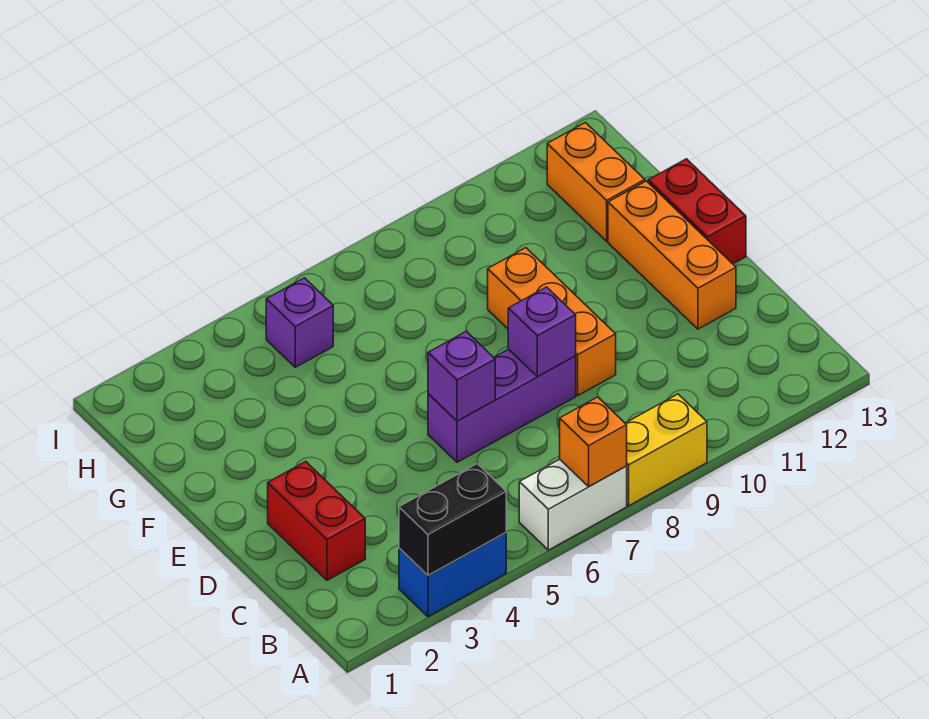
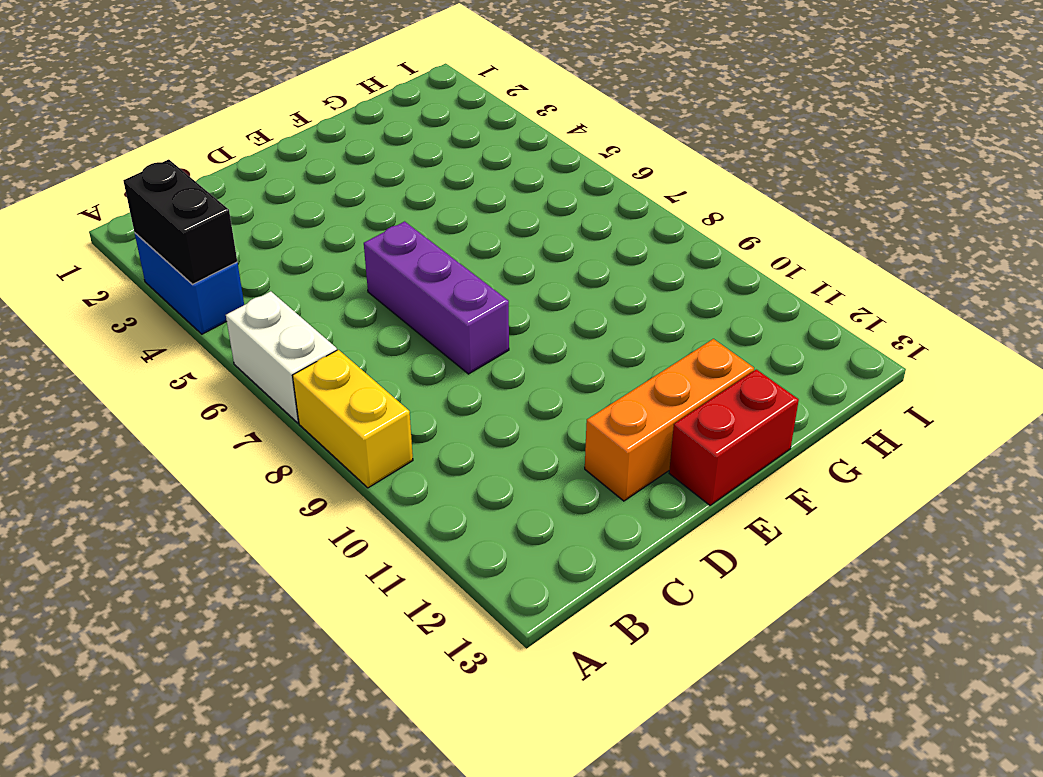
none -> red 1x2 brick [268,462,365,580]
none -> orange 1x3 brick [488,248,616,396]
none -> orange 1x2 brick [547,123,645,241]

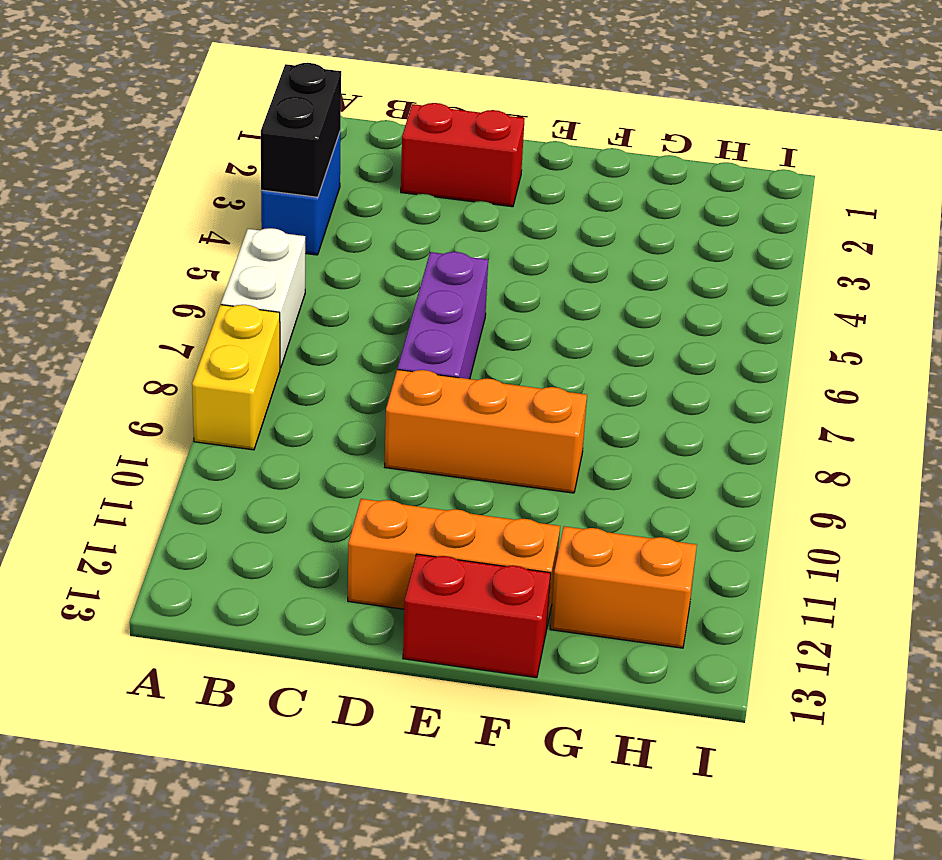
none -> purple 1x1 brick [266,278,333,367]
none -> orange 1x1 brick [560,397,627,486]
none -> purple 1x1 brick [428,331,495,421]

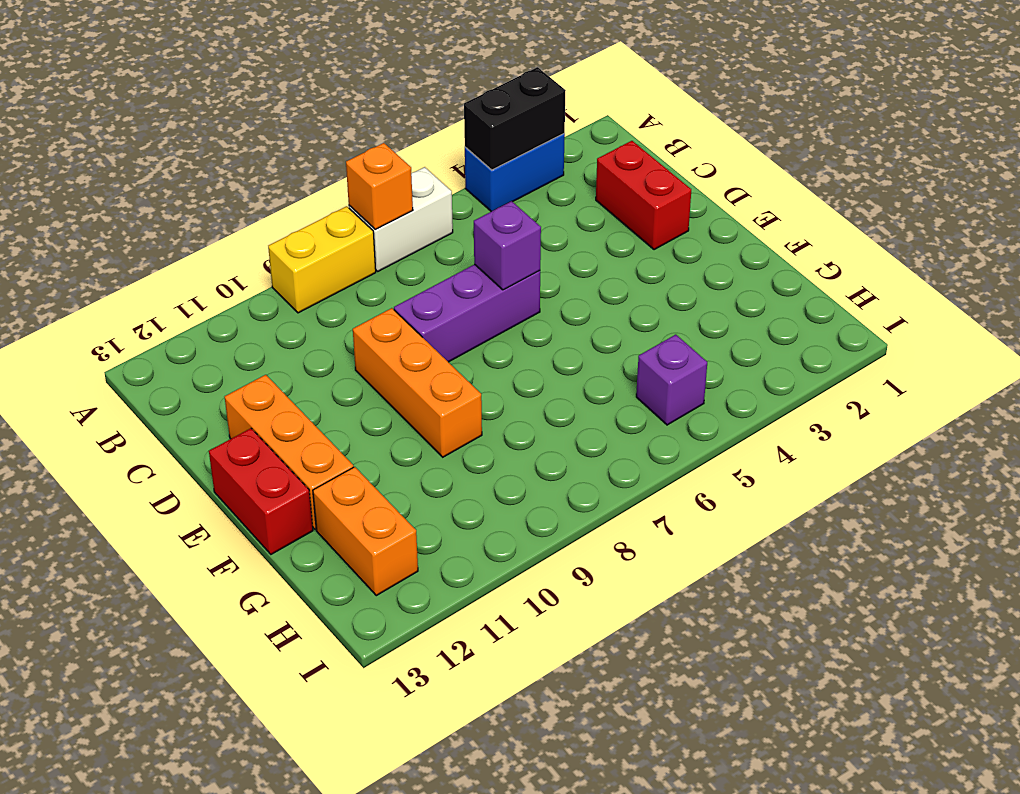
none -> purple 1x1 brick [508,287,576,377]

